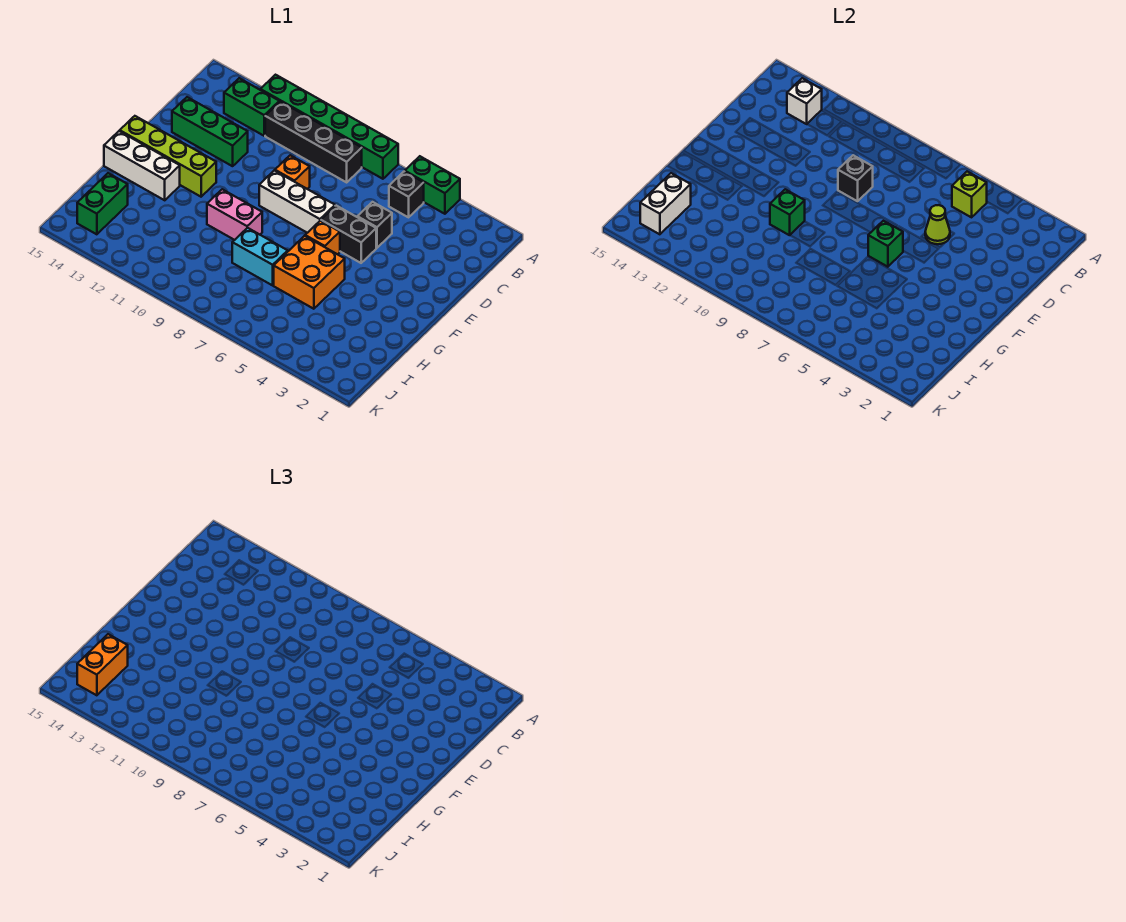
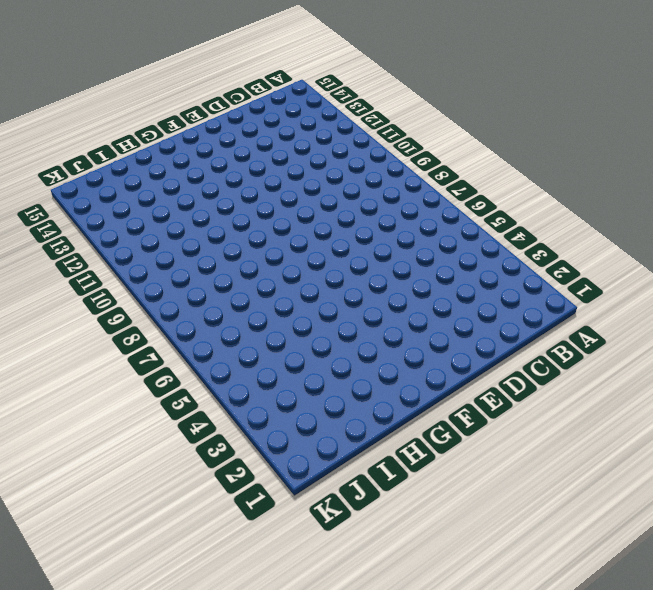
none -> green 1x2 brick [405,156,460,214]
none -> green 1x6 brick [260,75,398,179]
none -> black 1x1 brick [389,171,424,217]

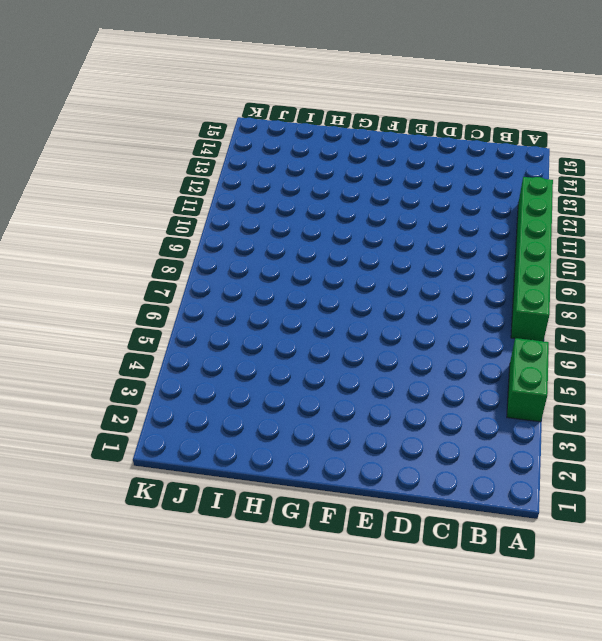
none -> black 1x1 brick [389,171,424,217]
none -> black 1x4 brick [265,102,362,182]
none -> green 1x2 brick [224,78,279,136]

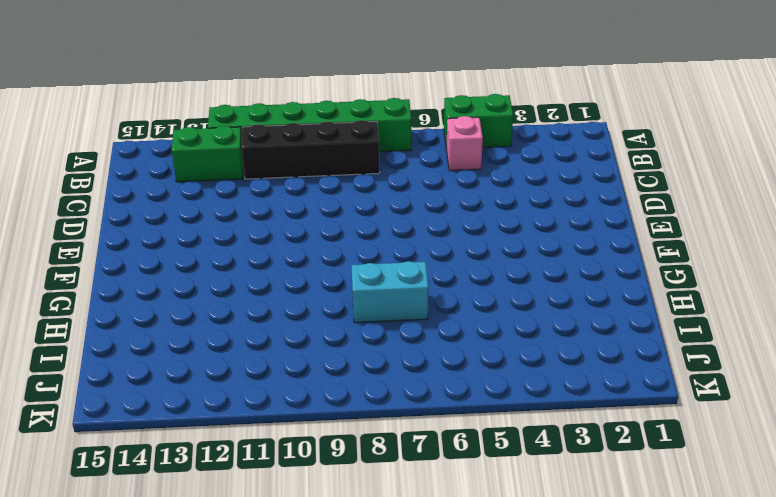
pink 1x1 brick [446,116,483,171] -> black 1x1 brick [389,171,424,217]
none -> black 1x1 brick [357,202,392,248]
none -> orange 1x1 brick [275,155,310,189]
none -> green 1x3 brick [172,97,248,166]

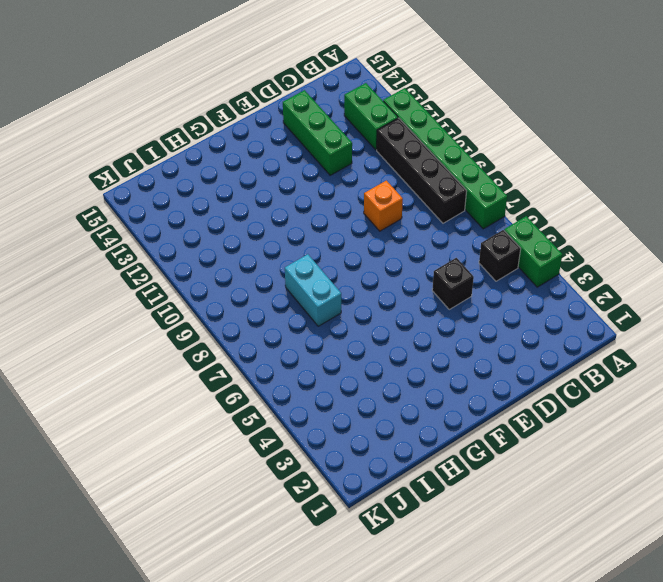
none -> black 1x2 brick [321,206,376,263]
none -> white 1x3 brick [259,171,335,233]
none -> orange 1x1 brick [305,221,340,254]

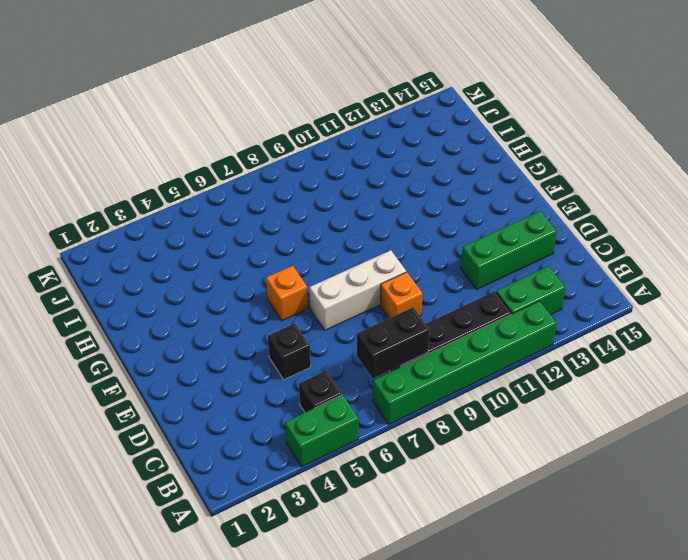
black 1x2 brick [357,307,430,379] -> black 1x2 brick moved to [321,206,376,263]
none -> lime 1x4 brick [120,116,216,197]
none -> orange 2x2 brick [274,236,345,309]
none -> pink 1x2 brick [207,189,262,240]

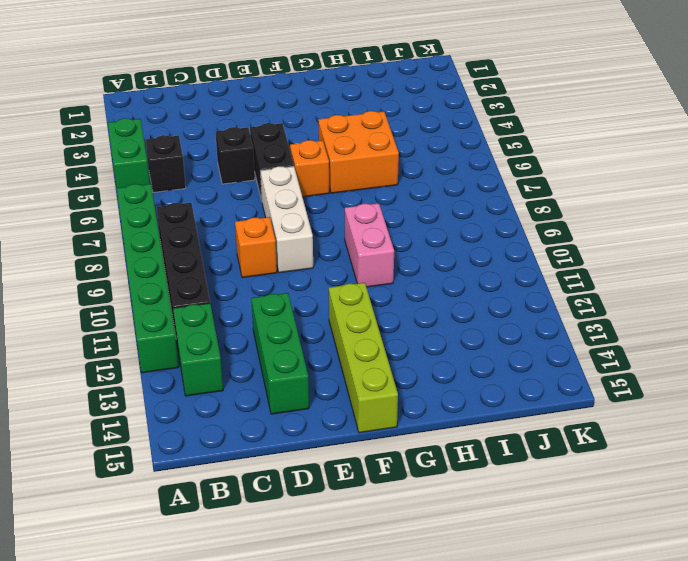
none -> white 1x3 brick [104,131,180,200]
none -> cyan 1x2 brick [232,228,288,285]
none -> green 1x2 brick [77,173,128,234]

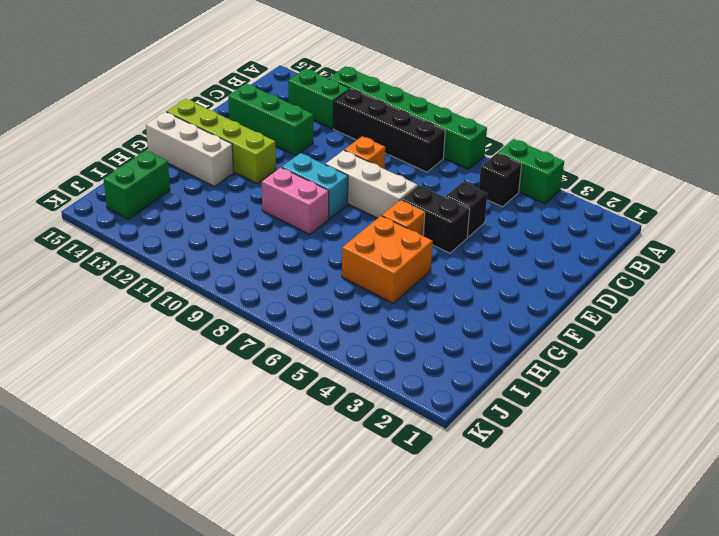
cyan 1x2 brick [282,153,348,219] -> cyan 1x2 brick moved to [232,228,288,285]
none -> lime 1x1 brick [952,172,987,217]
none -> white 1x1 brick [787,78,822,124]
none -> lime 1x1 cone [925,205,950,244]

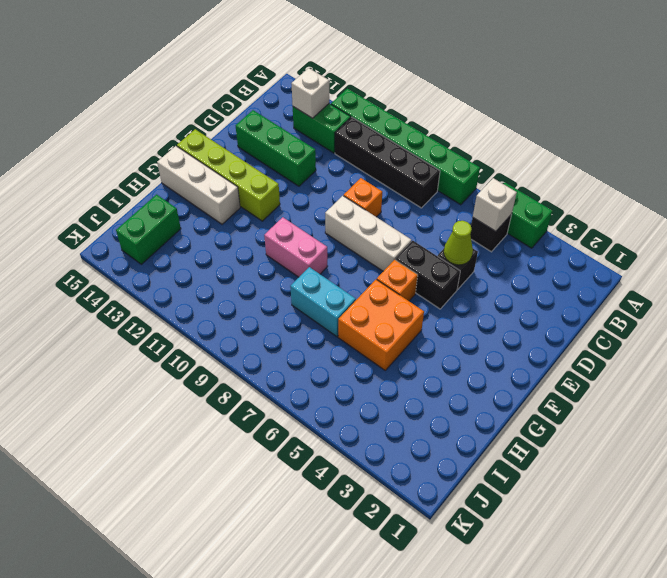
white 1x1 brick [473,178,517,231] -> lime 1x1 brick [952,172,987,217]
none -> black 1x1 brick [838,155,873,201]
none -> green 1x1 brick [868,221,903,267]
none -> green 1x1 brick [770,189,805,235]

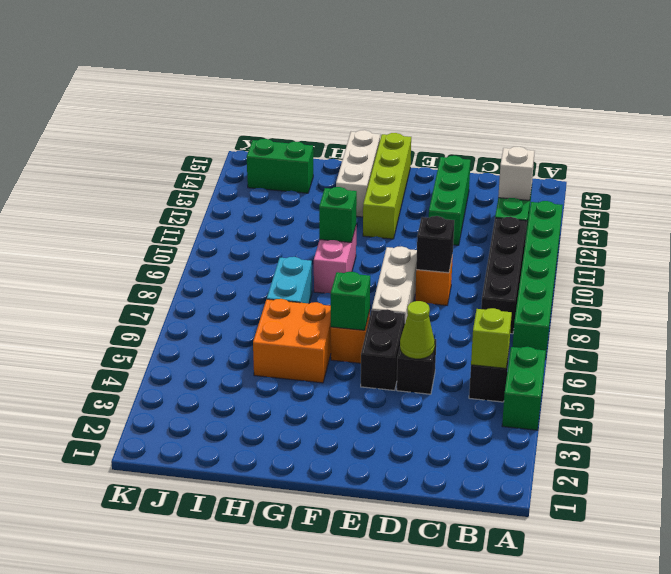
none -> white 1x2 brick [640,173,691,234]
none -> orange 1x2 brick [77,634,128,695]

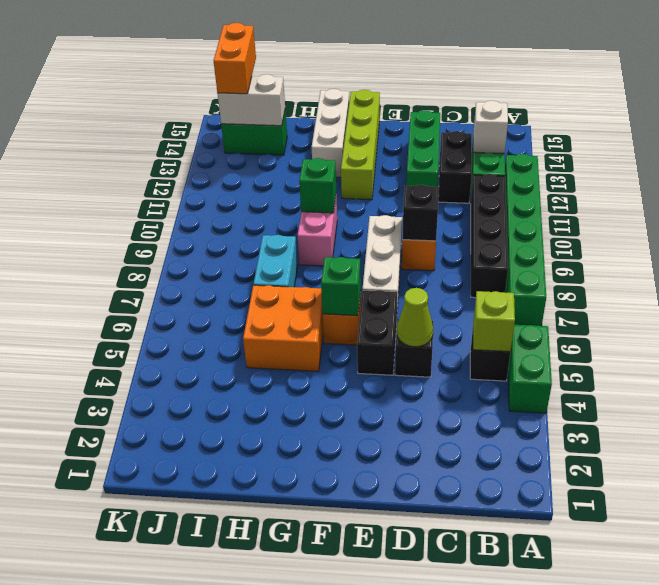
black 1x2 brick [438,131,472,203] -> none
orange 1x2 brick [214,23,256,94] -> orange 1x2 brick turned to [77,634,128,695]

